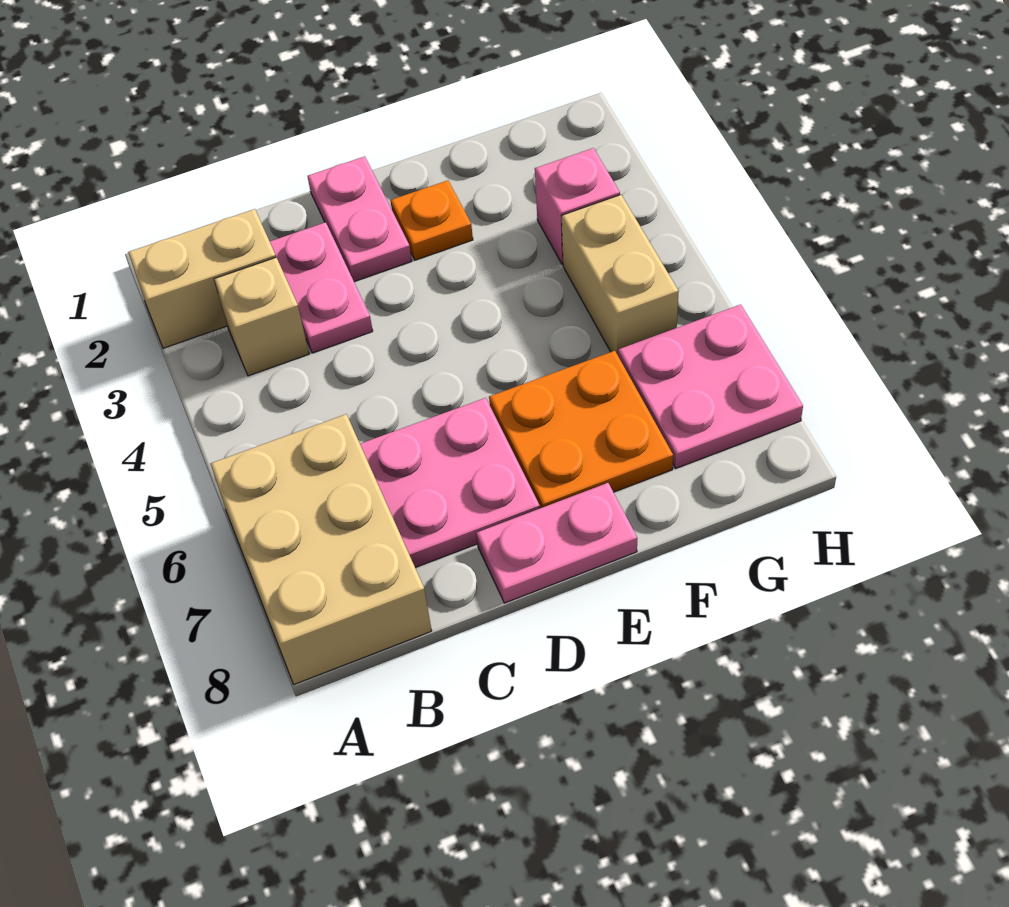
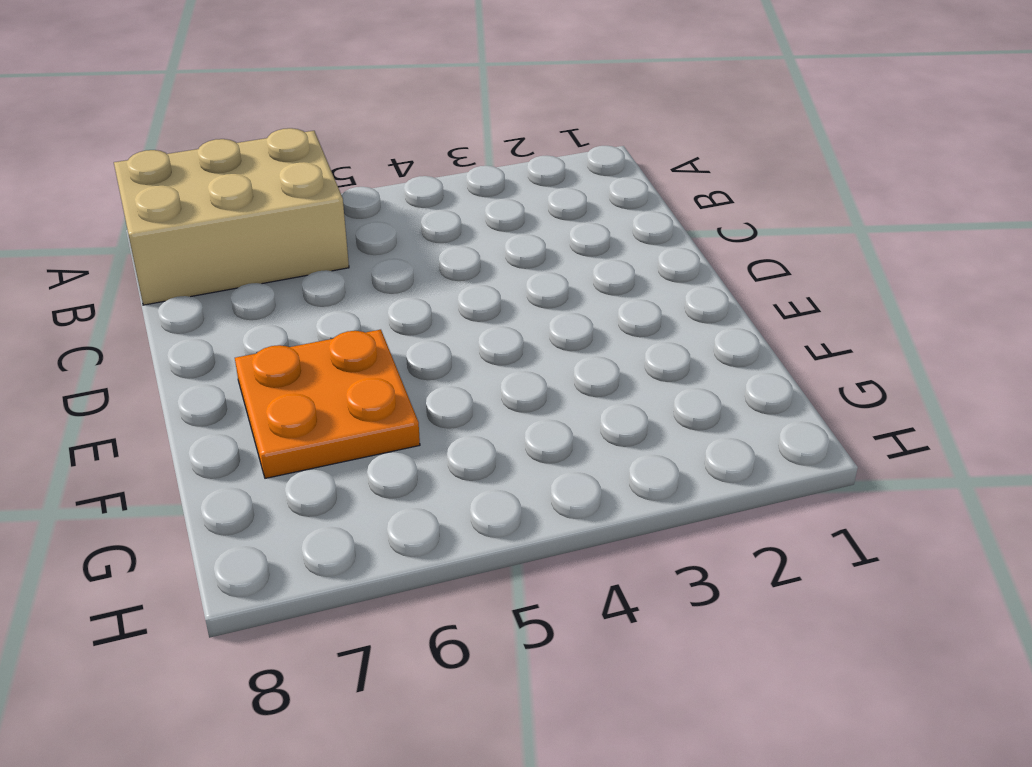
none -> tan 1x2 brick [128,209,276,348]
none -> tan 1x1 brick [214,257,309,376]
none -> pink 1x2 plate [270,222,373,353]

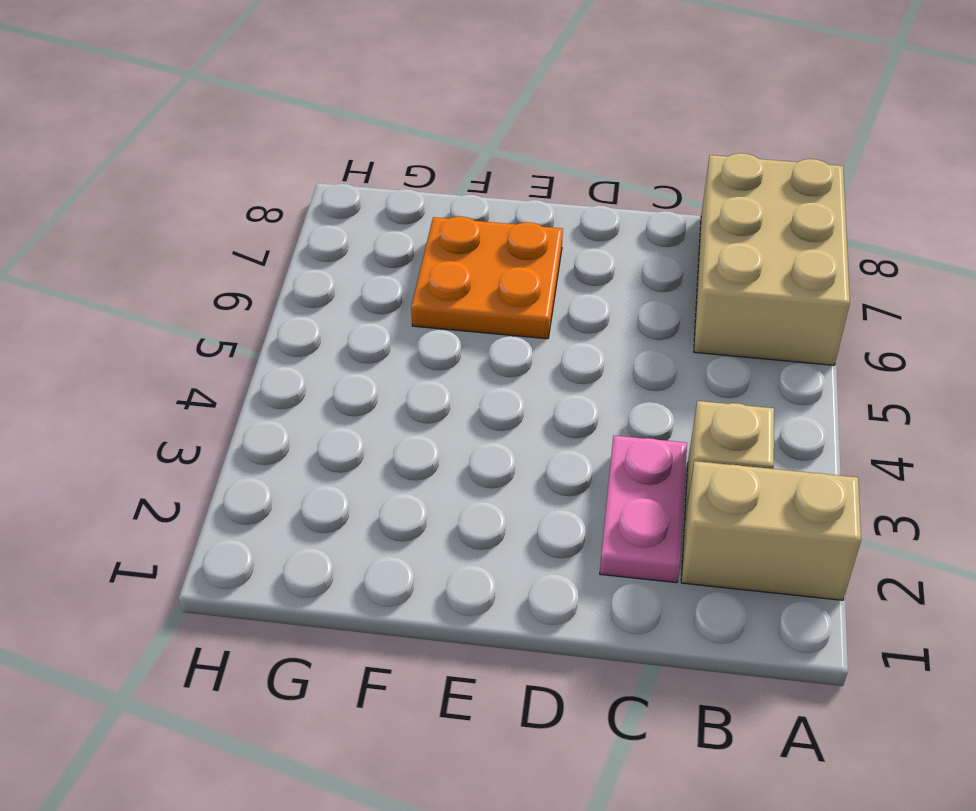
none -> pink 2x2 plate [360,398,540,568]
none -> pink 1x2 plate [307,156,412,282]
none -> pink 1x2 plate [476,483,637,603]

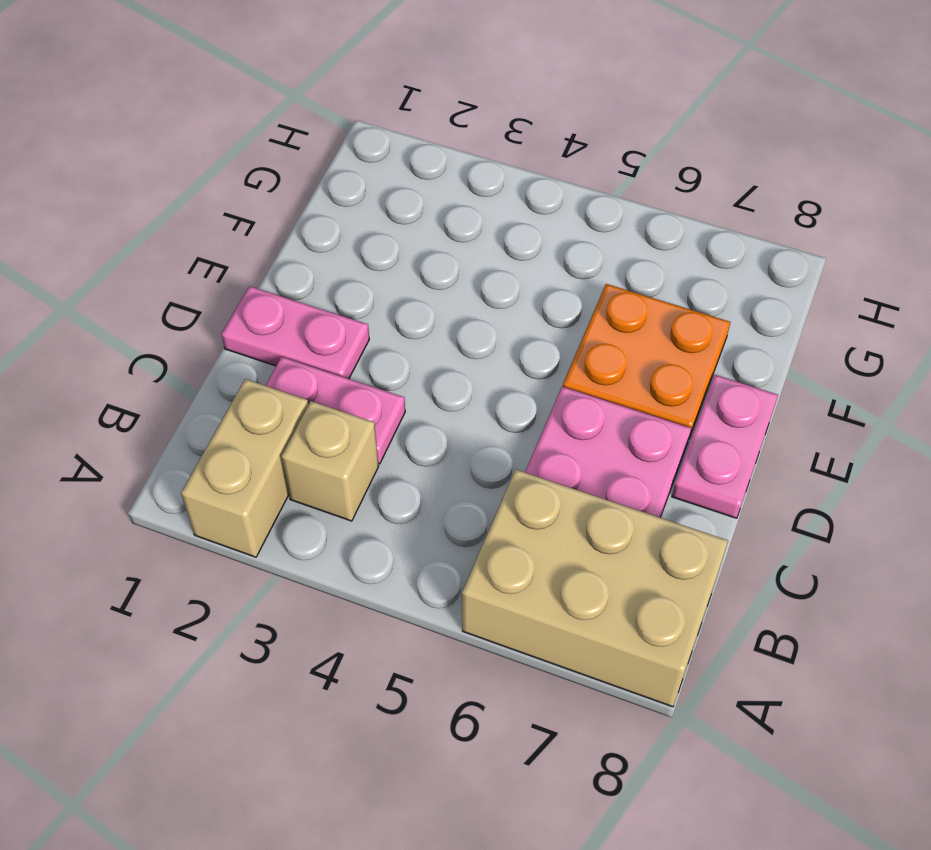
none -> orange 1x1 plate [390,180,473,260]
none -> pink 1x1 brick [535,148,620,264]
none -> tan 1x2 brick [562,195,679,355]

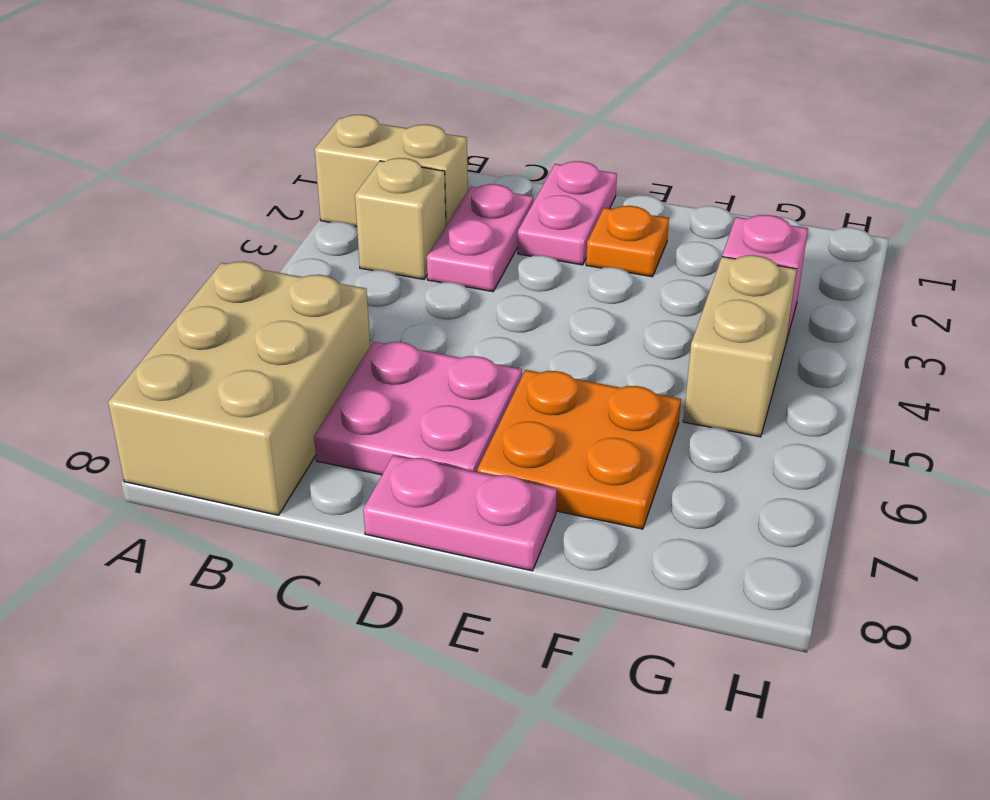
none -> pink 2x2 plate [618,305,803,468]

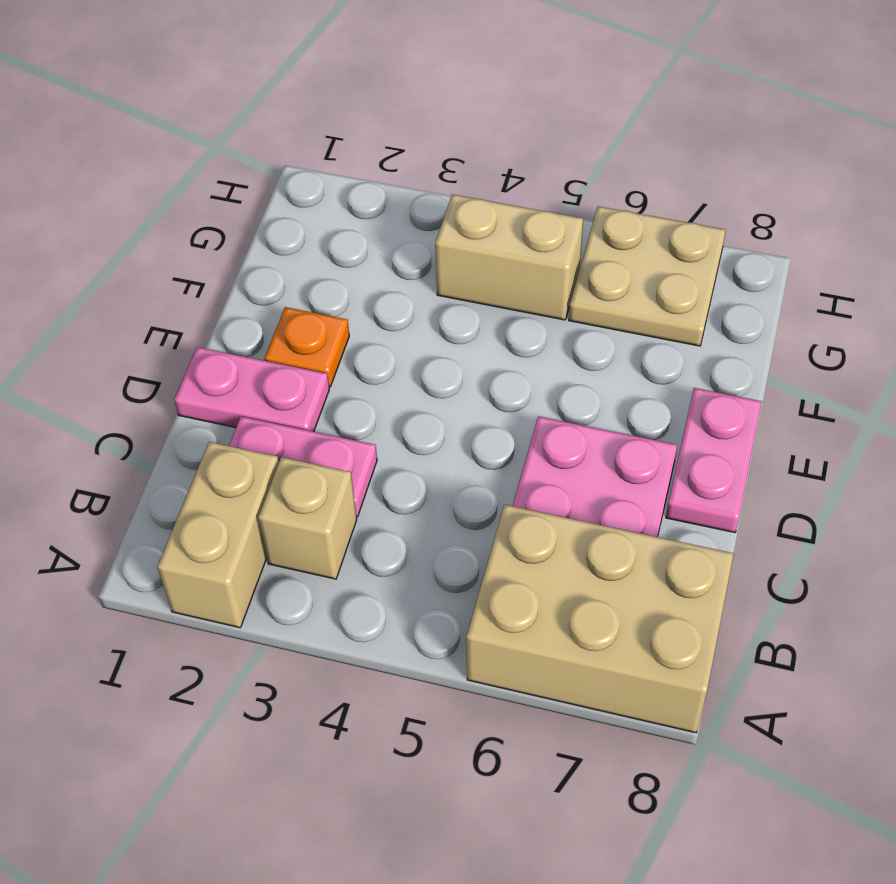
tan 2x2 plate [569,206,726,346] -> pink 2x2 plate [618,305,803,468]
none -> orange 2x2 plate [489,351,673,508]
none -> pink 1x1 brick [535,148,620,264]

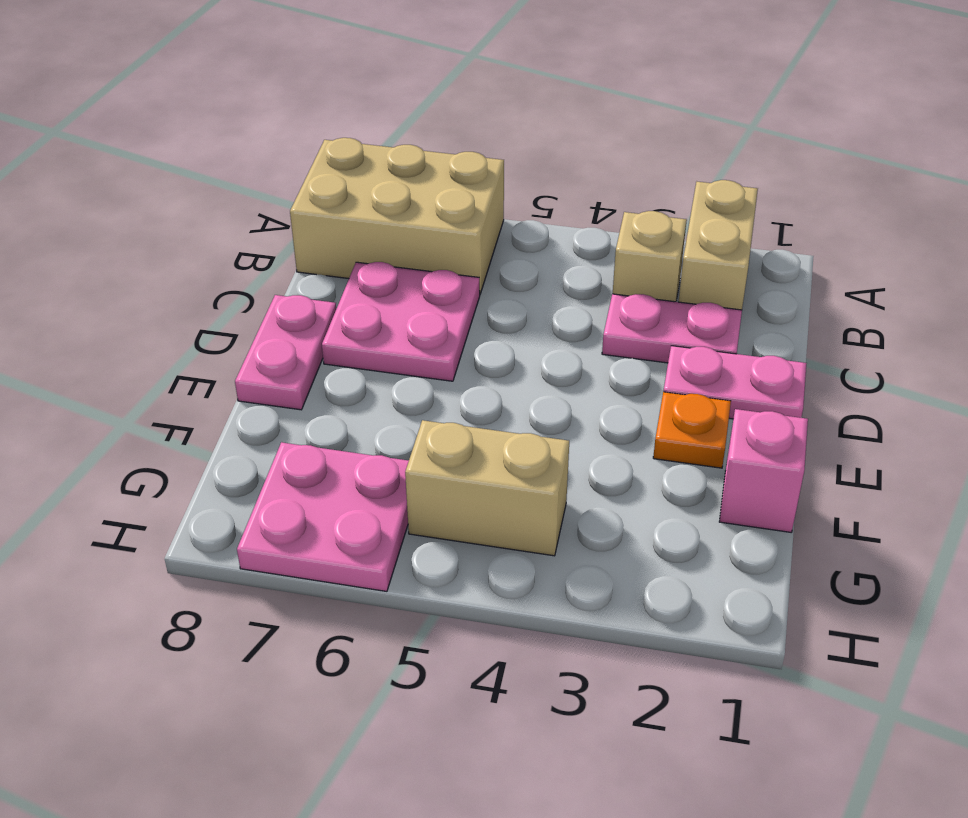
pink 1x1 brick [719,409,808,532] -> pink 1x1 brick moved to [535,148,620,264]
none -> orange 2x2 plate [489,351,673,508]

